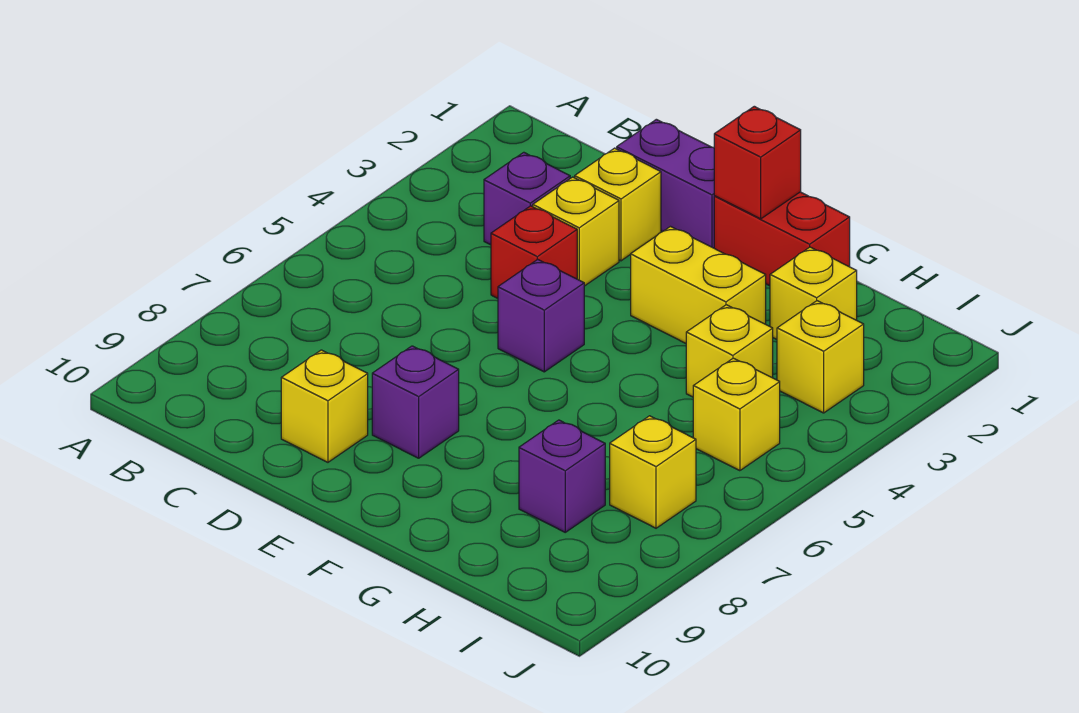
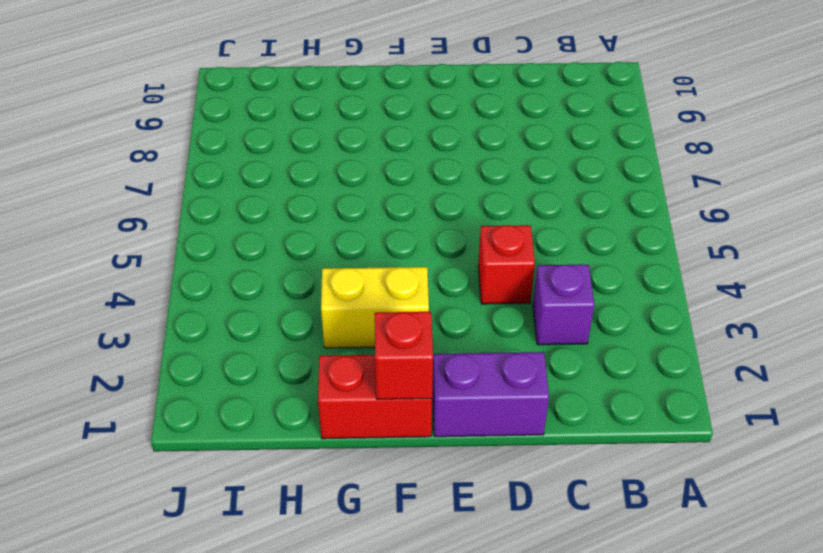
none -> yellow 1x1 brick [575,148,661,261]
none -> yellow 1x1 brick [533,177,619,286]
none -> yellow 1x1 brick [281,350,368,462]

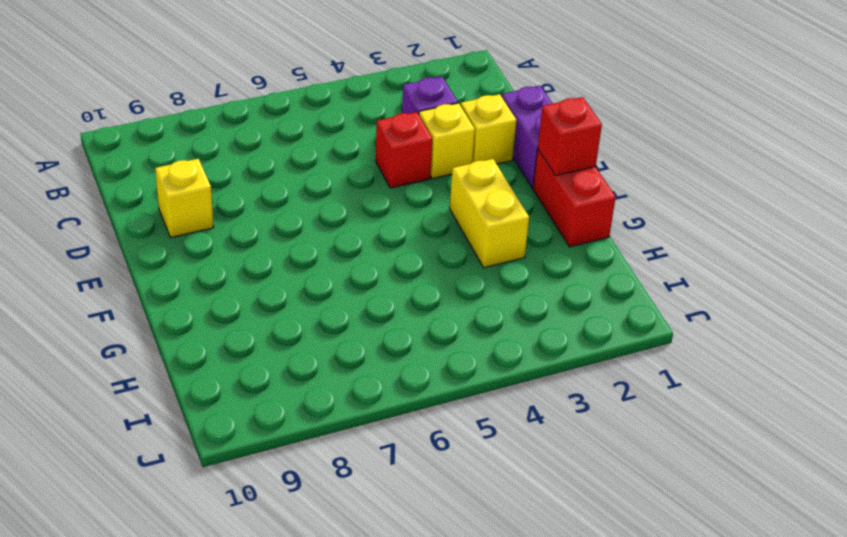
none -> purple 1x1 brick [498,259,584,372]
none -> purple 1x1 brick [372,346,459,458]
none -> yellow 1x1 brick [770,247,857,339]

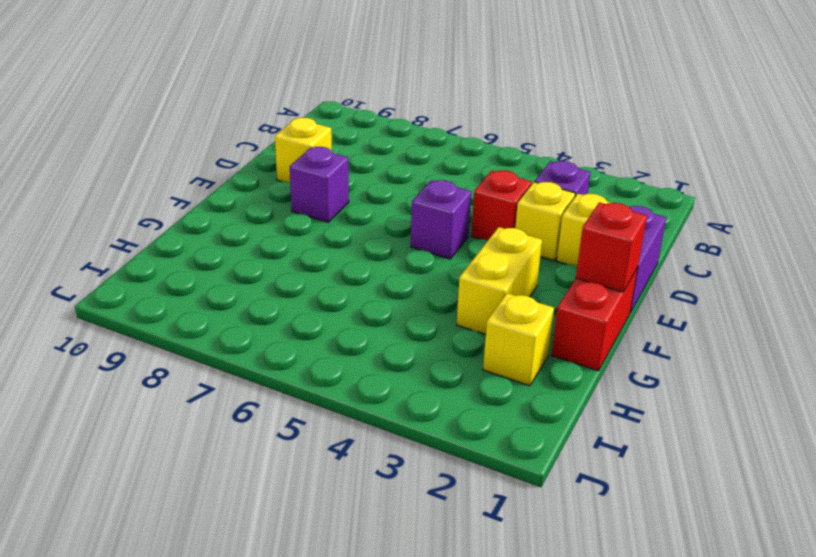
none -> yellow 1x1 brick [686,305,773,397]
none -> purple 1x1 brick [519,420,605,532]
none -> yellow 1x1 brick [777,301,864,413]

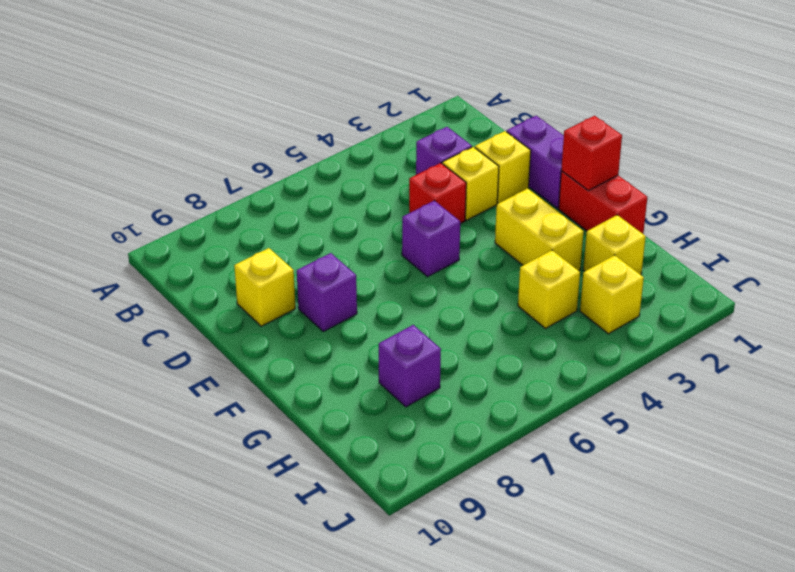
none -> yellow 1x1 brick [693,358,780,471]
none -> yellow 1x1 brick [610,416,696,528]

